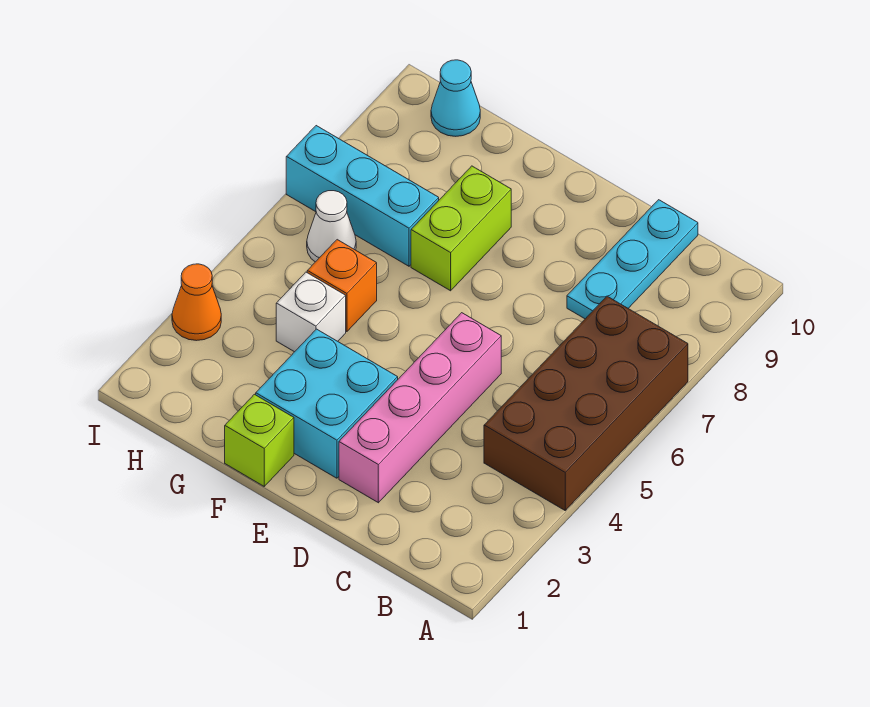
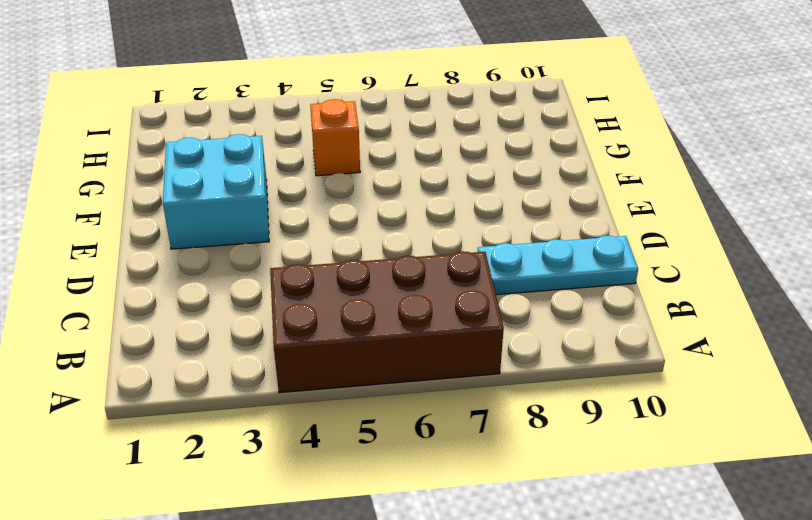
none -> pink 1x4 brick [339,313,501,503]
none -> lime 1x1 brick [225,394,294,486]
none -> lime 1x2 brick [411,166,511,291]

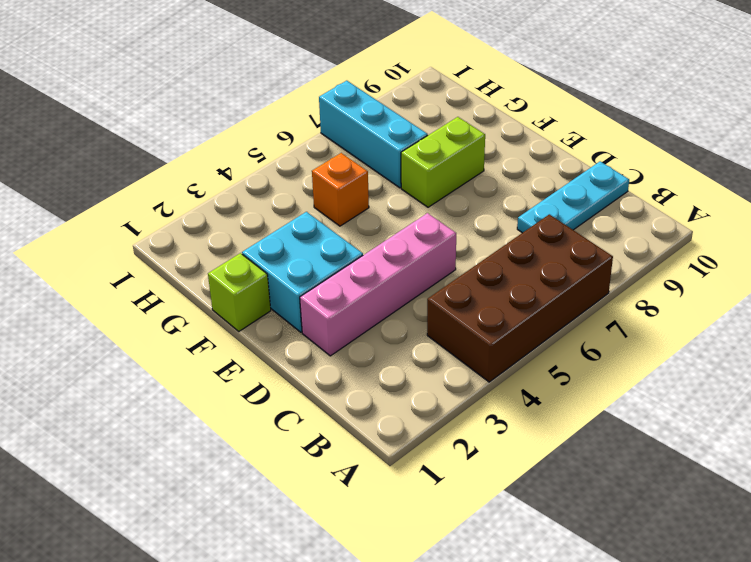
none -> white 1x1 brick [276,272,346,352]
none -> white 1x1 cone [307,191,356,262]
none -> cyan 1x1 cone [431,60,480,136]

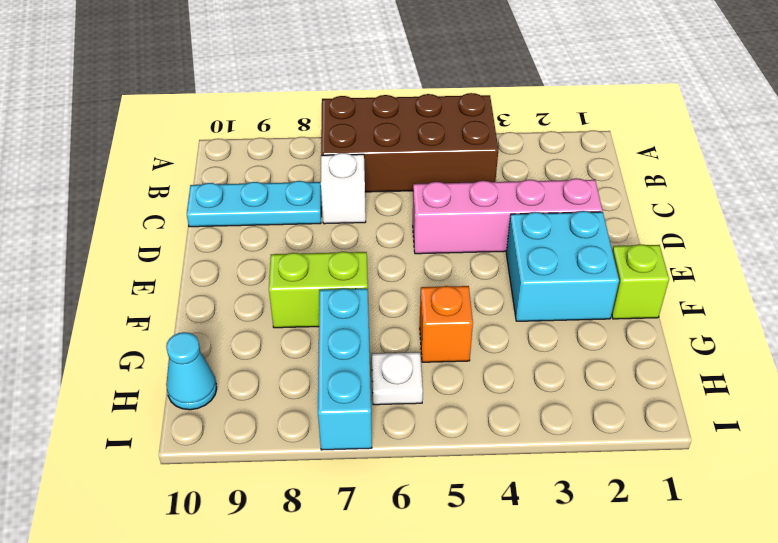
white 1x1 brick [321,153,366,224] -> white 1x1 brick moved to [276,272,346,352]
white 1x1 plate [372,352,423,405] -> white 1x1 cone [307,191,356,262]
none -> orange 1x1 cone [172,264,221,341]

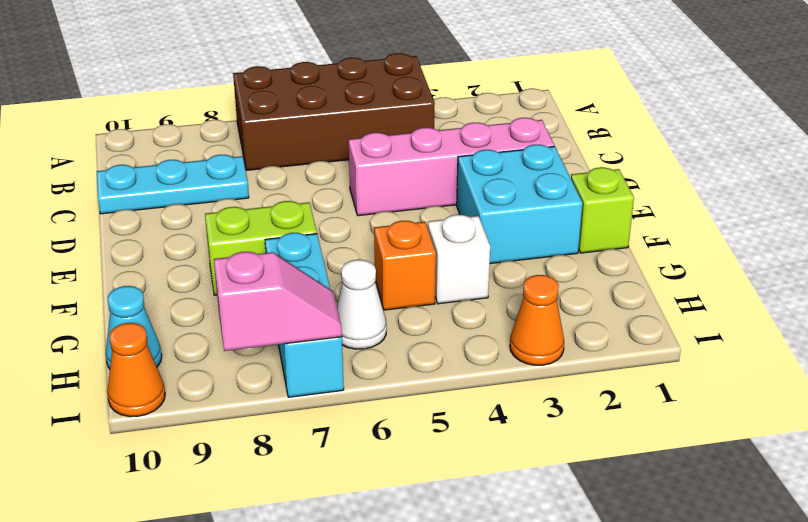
pink 1x2 slope [214,252,342,351] -> none
orange 1x1 cone [107,323,165,417] -> none

